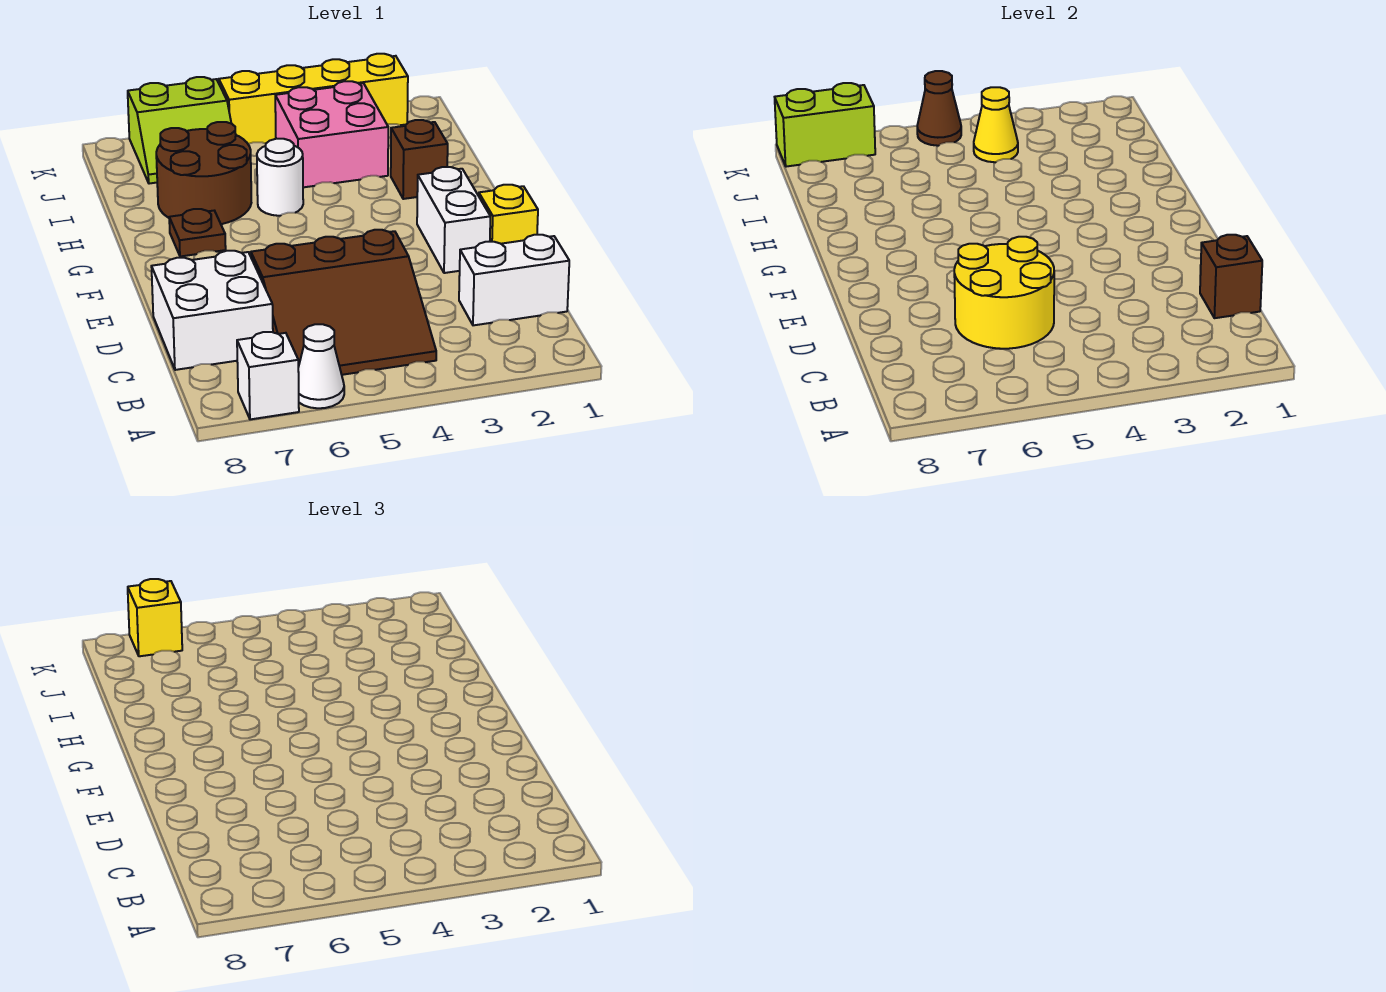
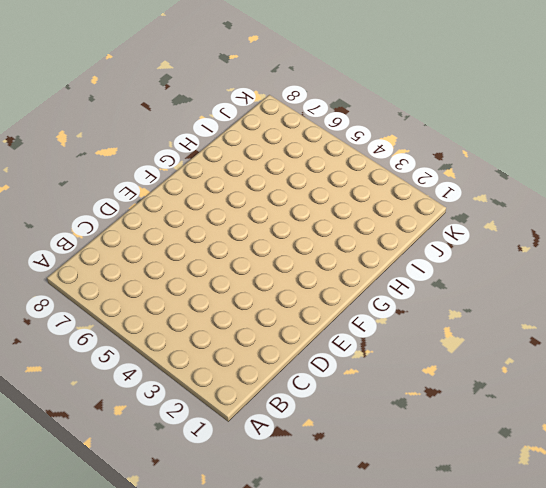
none -> white 1x1 cone [298,324,344,408]
none -> white 1x1 brick [237,332,299,419]
none -> brown 3x3 slope [251,230,436,375]

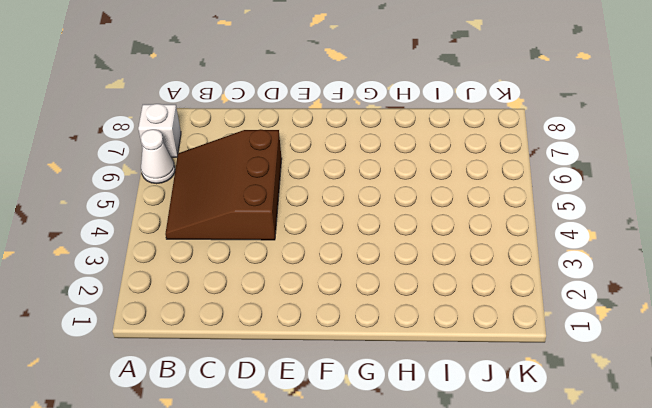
none -> white 1x2 brick [459,235,569,325]
none -> white 2x2 brick [151,251,273,370]
none -> yellow 1x1 brick [479,185,538,244]

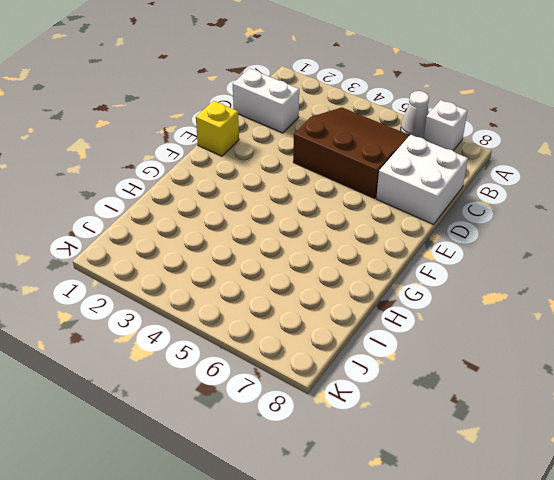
none -> white 1x2 brick [417,167,490,273]
none -> brown 1x1 plate [169,209,226,256]
none -> brown 1x1 brick [391,120,448,199]

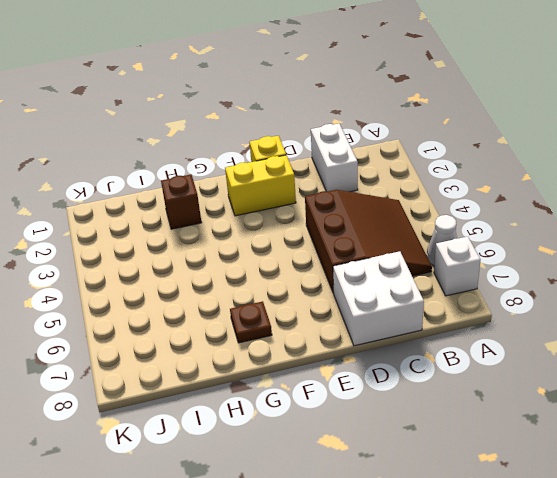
yellow 1x2 brick [225,155,296,216] -> white 1x2 brick [417,167,490,273]
none -> white 1x1 round brick [257,139,303,216]
none -> brown 2x2 round brick [156,122,251,224]
none -> pink 2x2 brick [275,81,388,187]

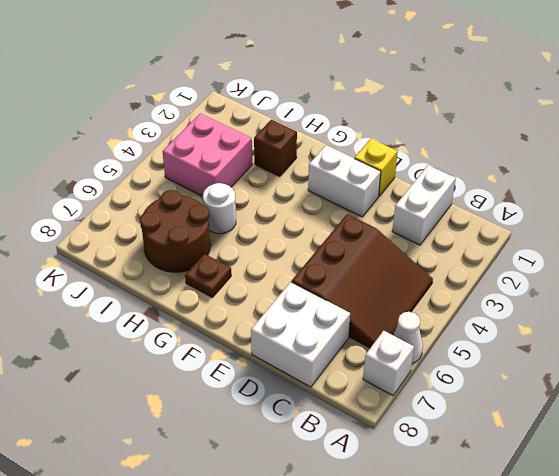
none -> lime 2x2 slope [128,77,231,184]
none -> yellow 1x4 brick [219,54,408,144]
none -> brown 1x1 brick [1200,235,1262,318]

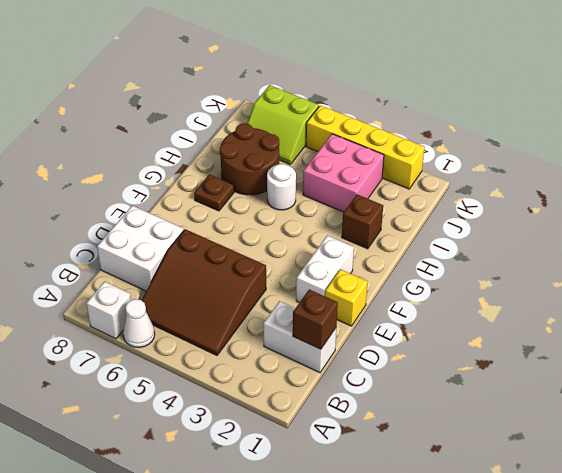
none -> yellow 2x2 round brick [954,237,1054,349]
none -> yellow 1x1 cone [974,87,1018,162]
none -> brown 1x1 cone [917,71,961,146]

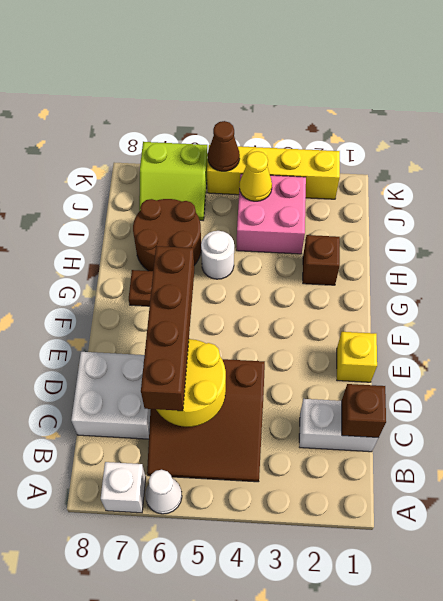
brown 1x4 brick [141,246,194,411] -> none
none -> white 1x2 brick [417,167,490,273]
none -> lime 1x2 brick [775,83,875,167]
none -> yellow 1x1 brick [128,579,182,656]

